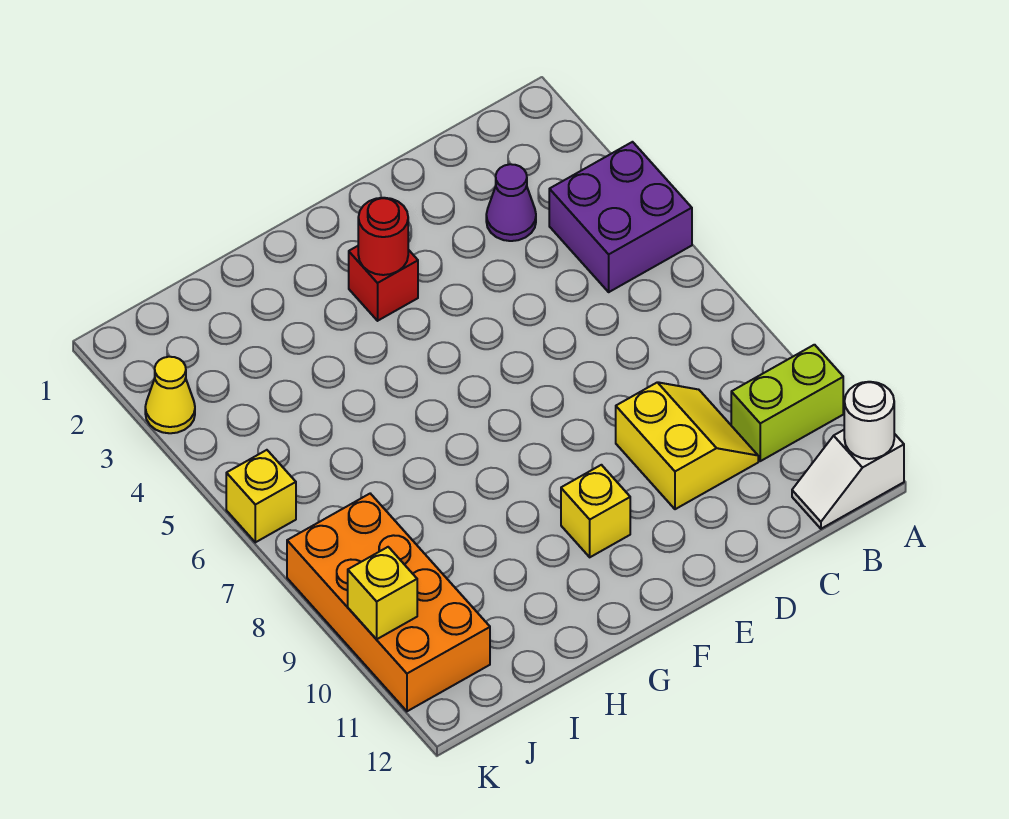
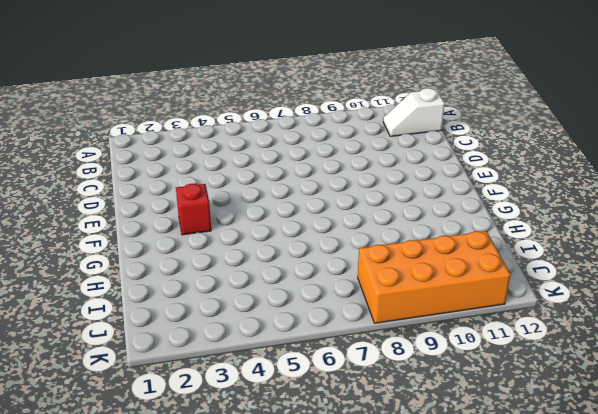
white 1x2 slope [383,88,445,136] -> white 1x2 slope turned to [792,430,904,529]
none -> purple 2x2 brick [549,142,692,292]
none -> lime 1x2 brick [731,345,843,461]
none -> purple 1x1 cone [486,164,536,241]

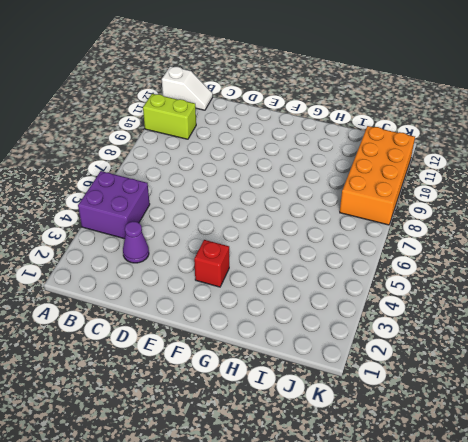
none -> yellow 2x2 slope [616,382,758,509]
none -> yellow 1x1 brick [561,465,630,557]
none -> yellow 1x1 cone [145,357,195,433]

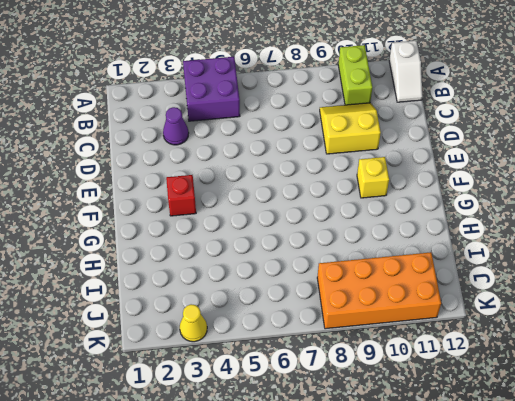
none -> yellow 1x1 brick [226,450,296,542]
none -> white 1x1 round brick [844,382,894,459]
none -> red 1x1 round brick [358,198,408,275]

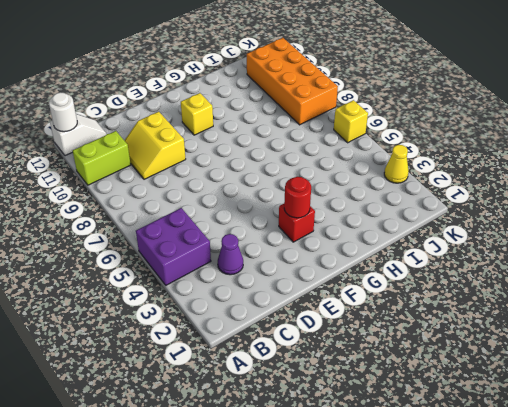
none -> yellow 1x1 brick [348,547,417,639]

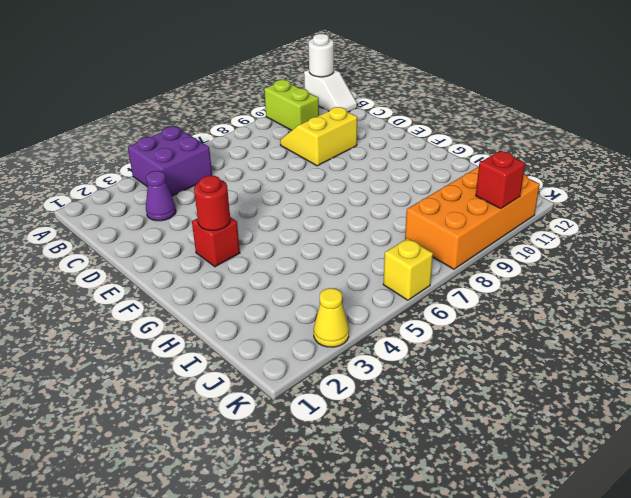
red 1x1 brick [476,151,525,209] -> yellow 1x1 brick [348,547,417,639]
none -> yellow 1x1 brick [561,465,630,557]

